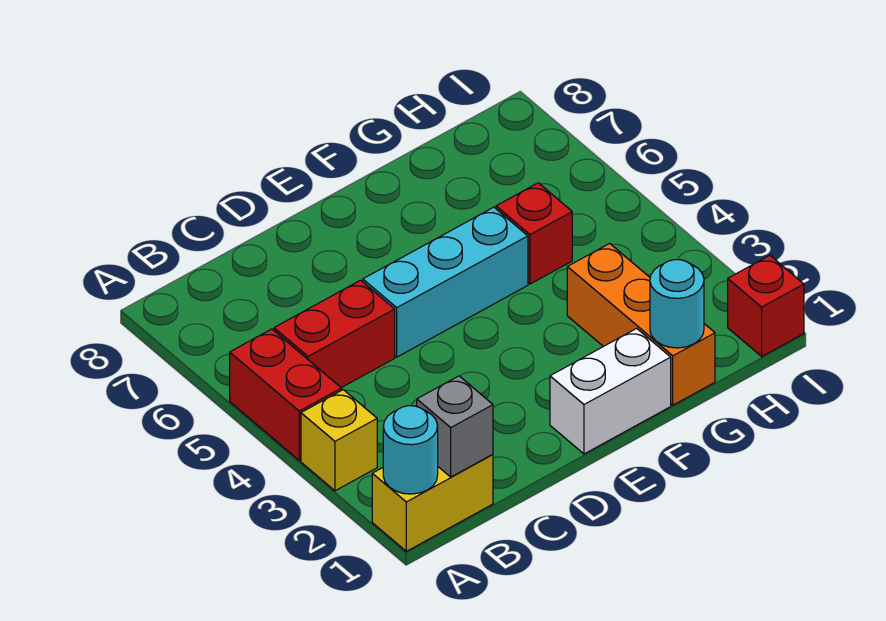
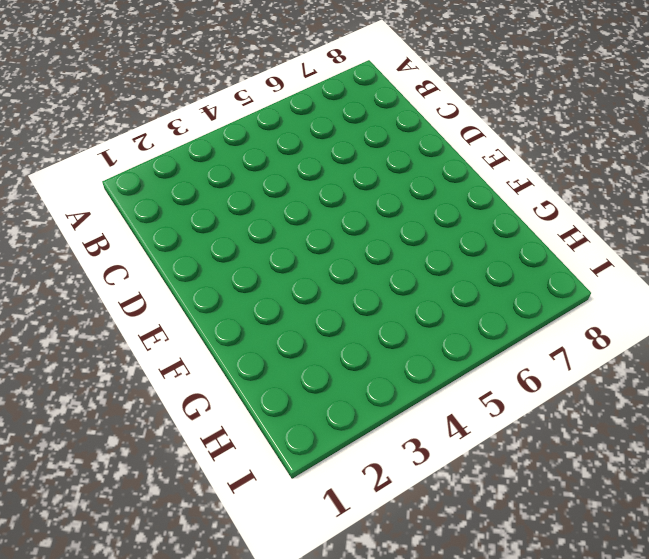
none -> yellow 1x2 brick [372,454,493,551]
none -> yellow 1x1 brick [301,390,377,491]
none -> red 1x2 brick [230,329,342,460]

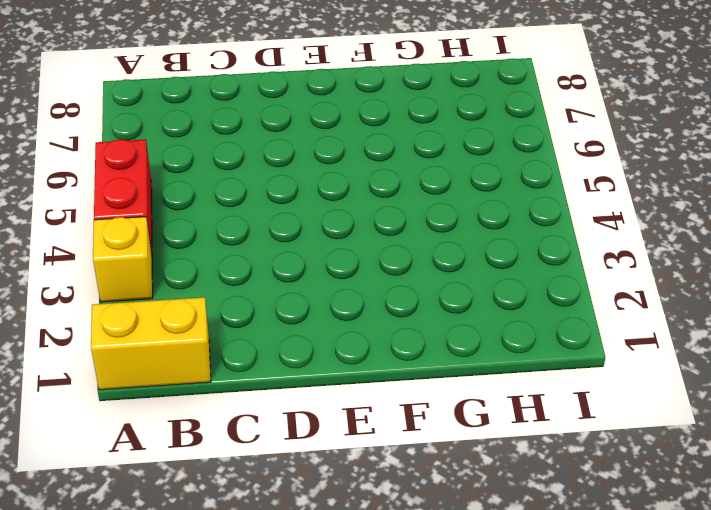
none -> red 1x2 brick [274,280,395,388]
none -> cyan 1x3 brick [362,207,528,357]
none -> white 1x2 brick [550,328,671,454]

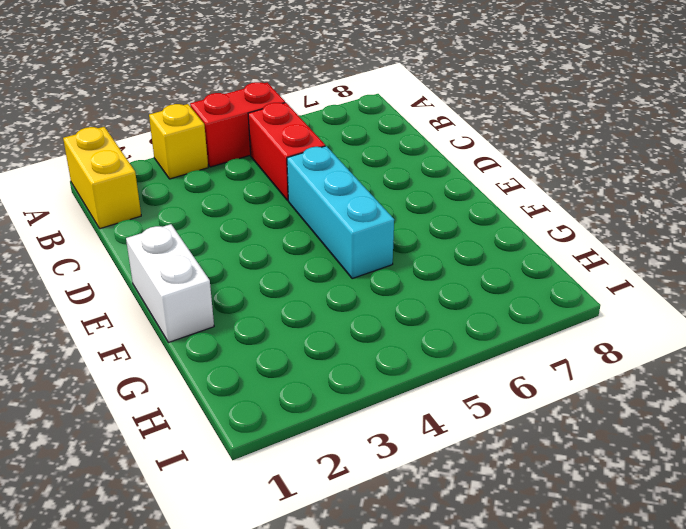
none -> orange 1x3 brick [567,243,715,405]
none -> red 1x1 brick [496,183,572,284]
none -> red 1x1 brick [728,255,804,356]

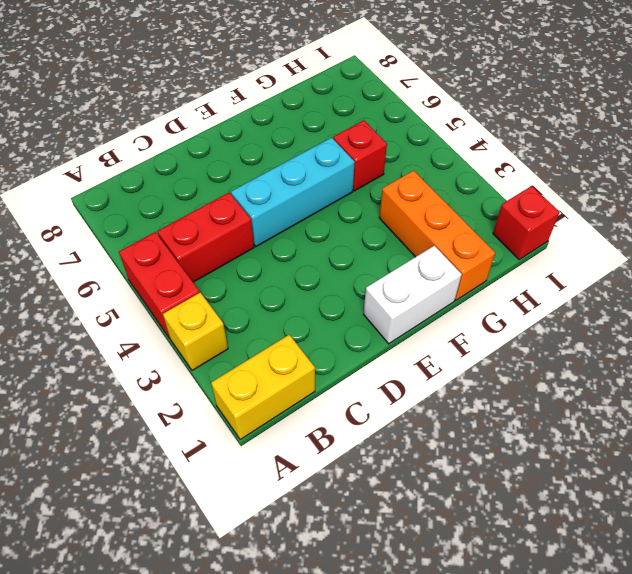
none -> cyan 1x1 round brick [383,406,438,494]
none -> grey 1x1 brick [417,376,493,477]
none -> cyan 1x1 round brick [650,260,704,348]

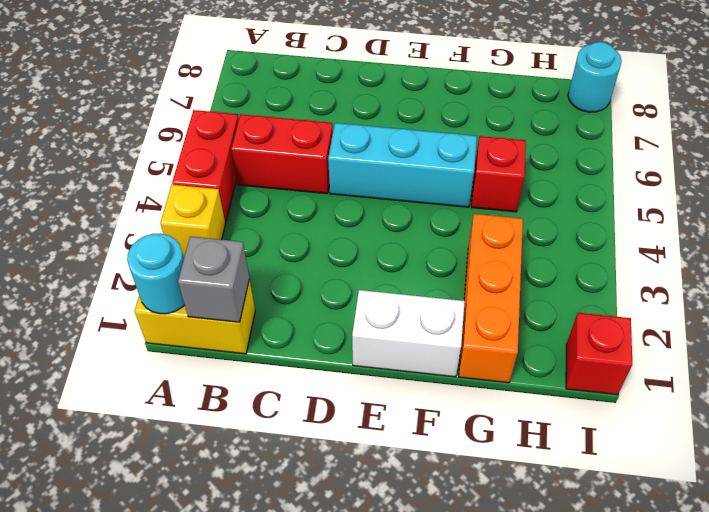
cyan 1x1 round brick [568,42,622,112] -> cyan 1x1 round brick moved to [650,260,704,348]

